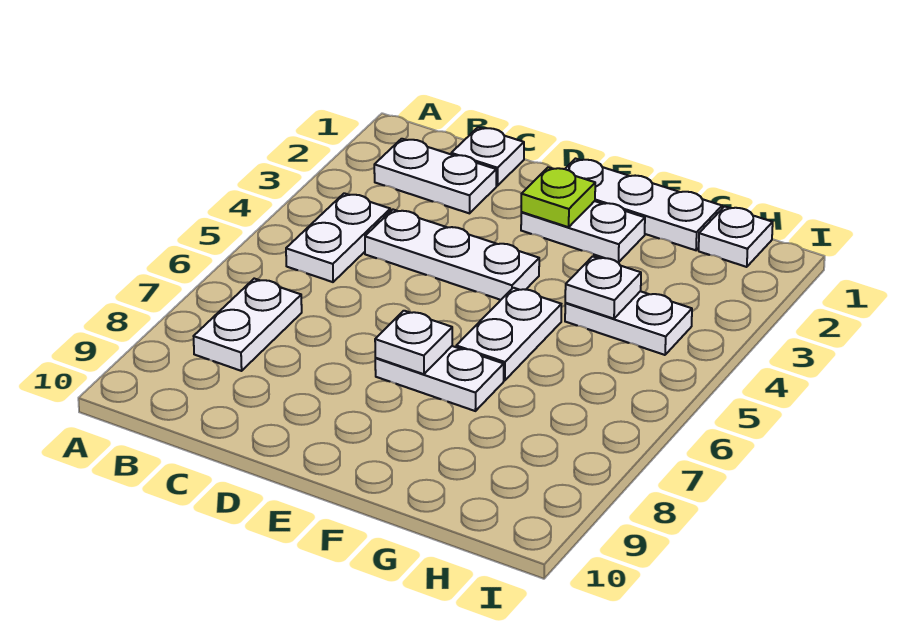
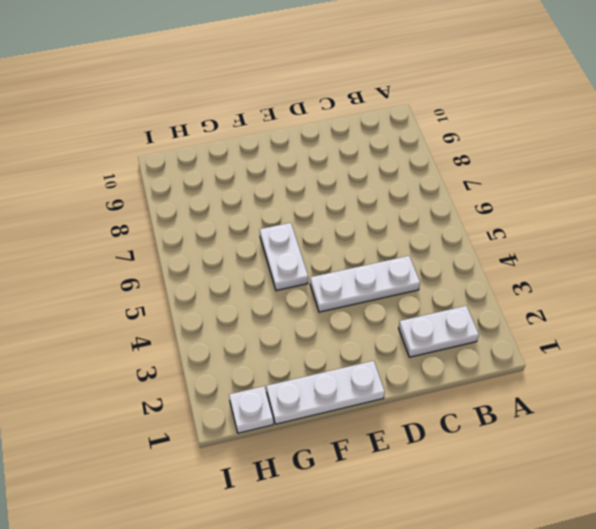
none -> white 1x2 plate [286,193,390,282]
none -> white 1x2 plate [194,279,302,371]
none -> white 1x1 plate [451,127,524,186]

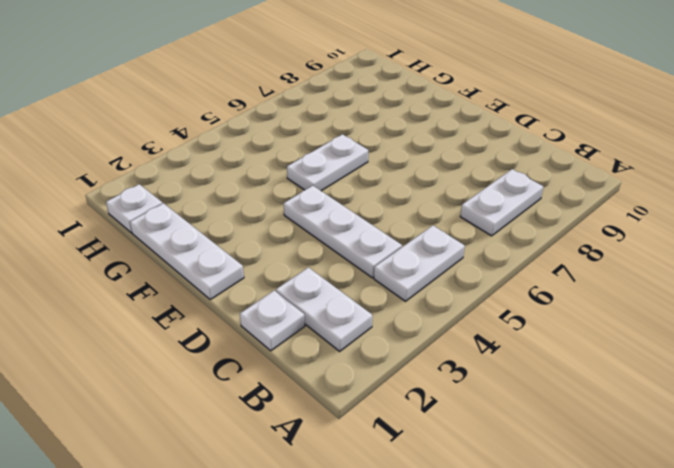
none -> white 1x2 plate [521,201,645,262]
none -> white 1x2 plate [375,346,504,411]
none -> white 1x2 plate [565,291,692,355]

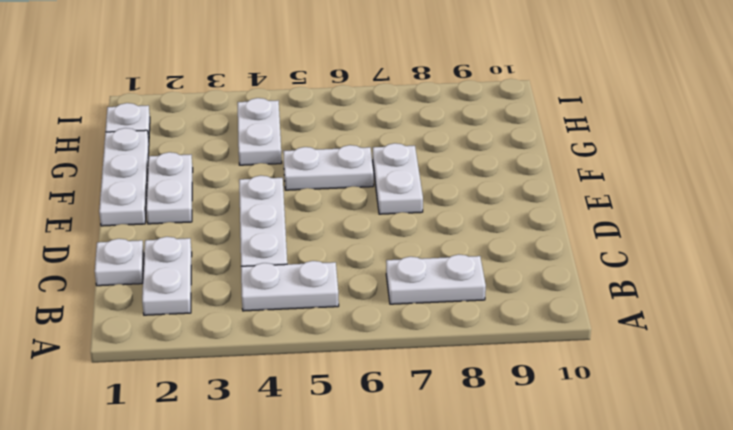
none -> lime 1x1 plate [521,167,595,227]
none -> white 1x1 plate [375,311,452,374]
none -> white 1x1 plate [565,256,641,319]

